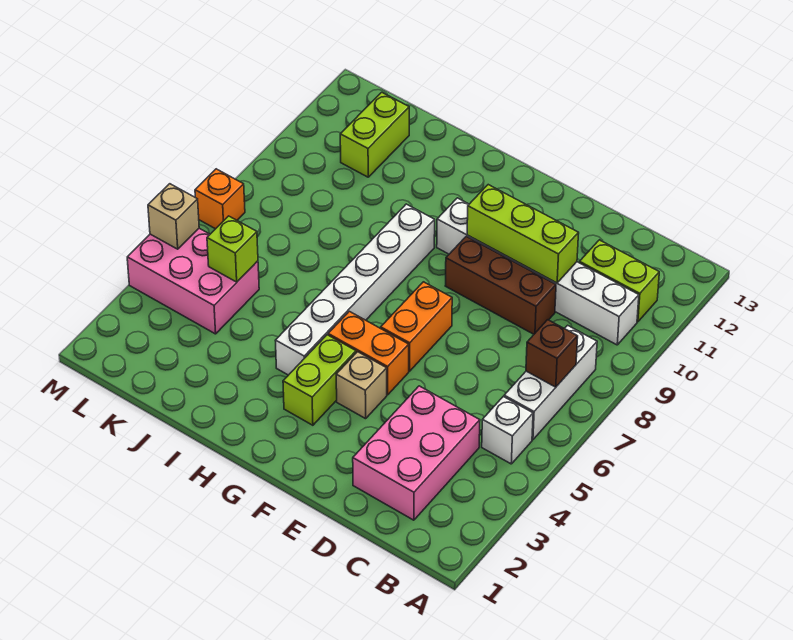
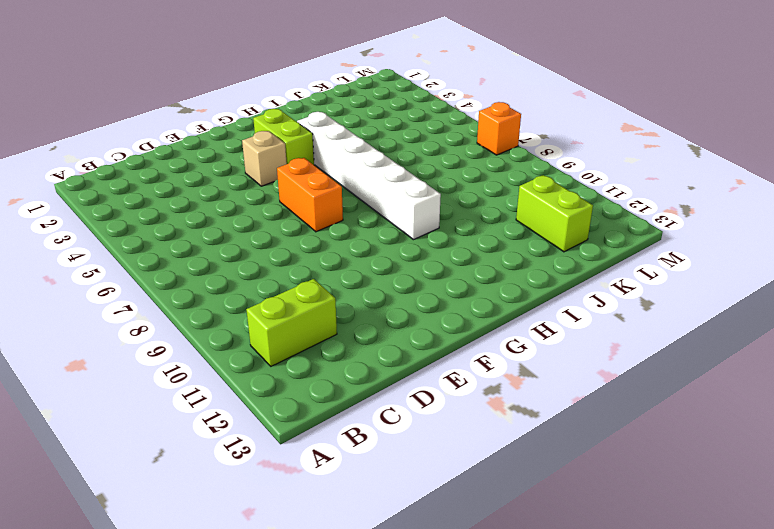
none -> white 1x1 brick [482,397,533,464]
none -> white 1x3 brick [504,325,597,440]
none -> white 1x6 brick [437,198,639,345]

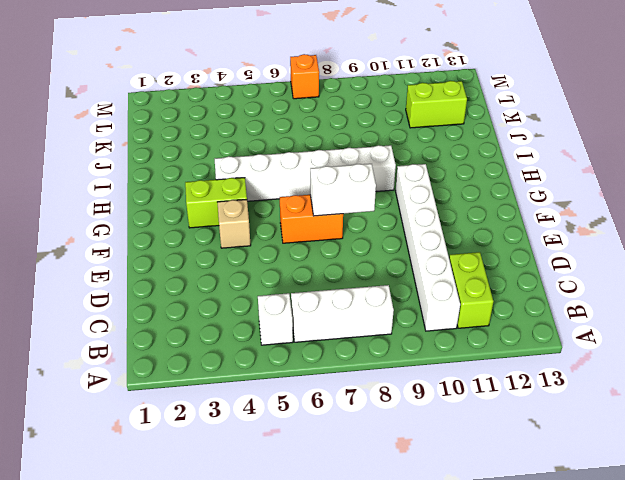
white 1x2 brick [310,164,376,216] -> none
none -> pink 2x3 brick [353,386,480,520]
none -> brown 1x3 brick [445,236,556,334]
none -> orange 1x2 brick [328,311,409,395]

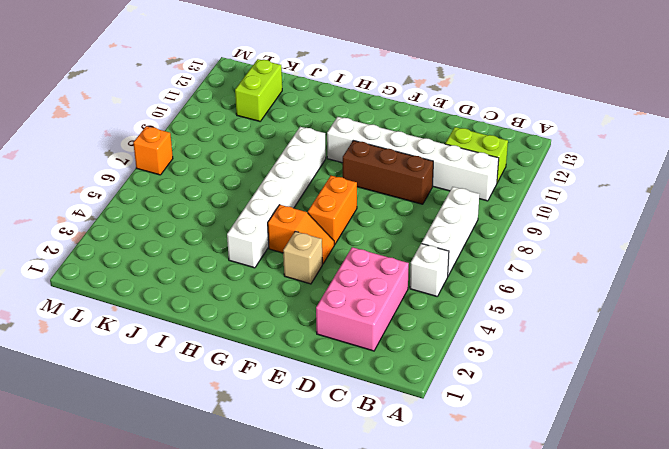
orange 1x2 slope [268,205,334,264] -> orange 1x2 brick [328,311,409,395]
none -> lime 1x2 brick [283,335,356,425]
none -> pink 2x3 brick [127,228,259,334]
none -> brown 1x1 brick [526,320,578,387]

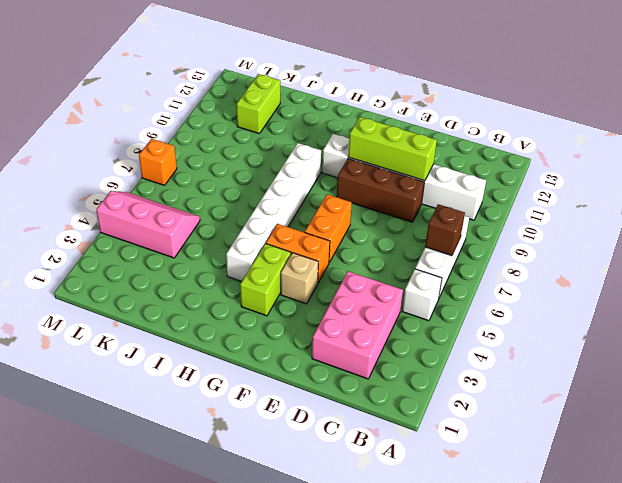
pink 2x3 slope [96,191,200,258] -> pink 2x3 brick [127,228,259,334]
none -> lime 1x2 brick [579,240,659,322]
none -> lime 1x1 brick [207,216,258,282]
none -> tan 1x1 brick [148,184,199,249]

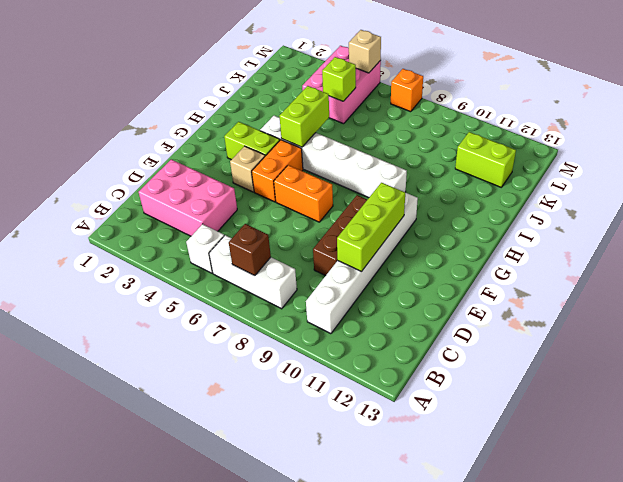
lime 1x2 brick [279,86,329,147] -> lime 1x2 brick moved to [579,240,659,322]

